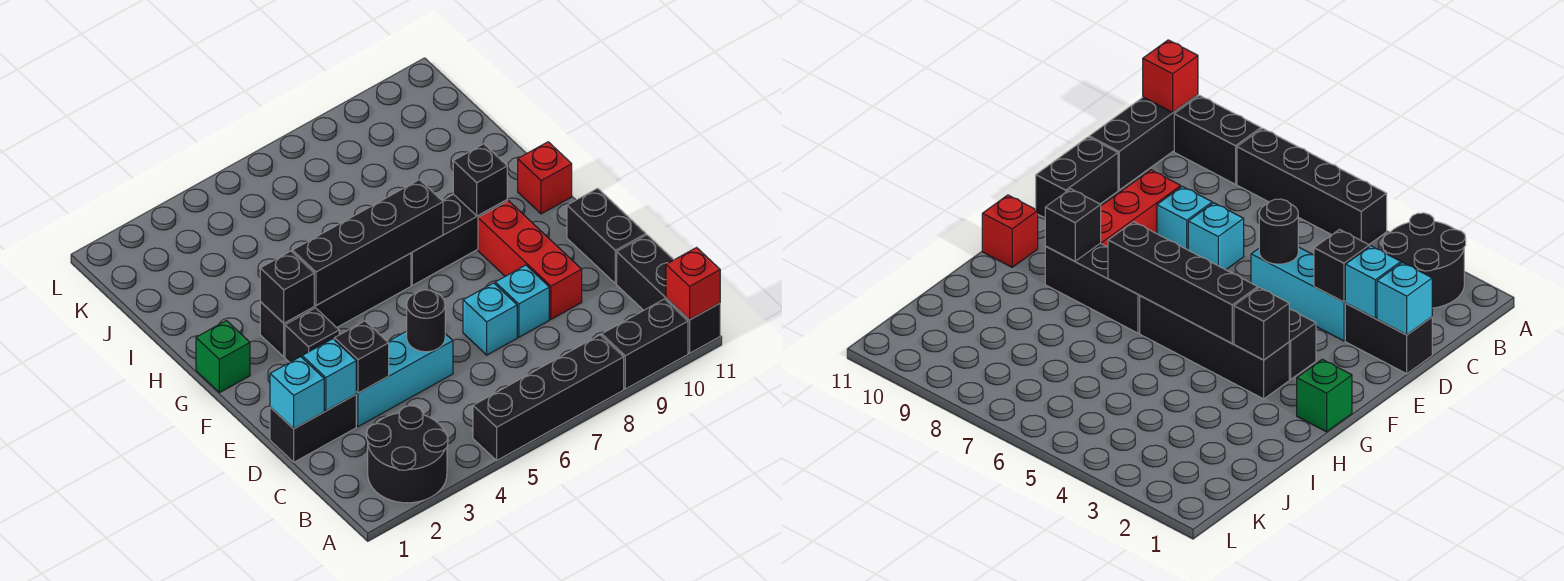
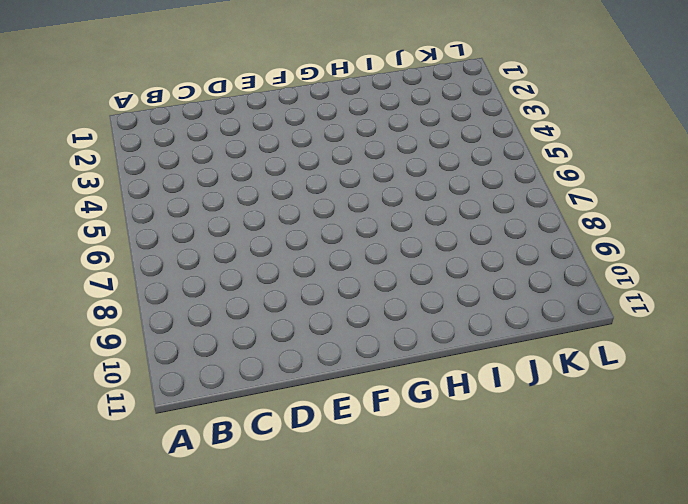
none -> black 2x2 round brick [367,406,448,503]
none -> black 1x4 brick [473,335,624,460]
none -> black 1x2 brick [602,299,688,389]

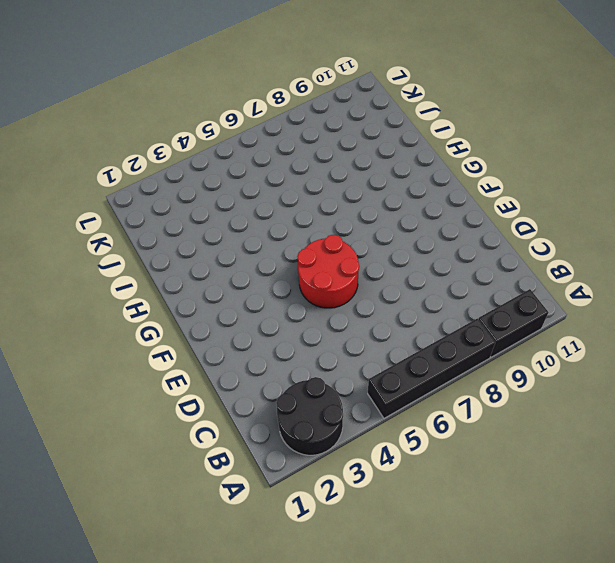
red 2x2 round brick [297,235,359,308] -> none
none -> black 1x3 brick [617,235,720,353]
none -> black 1x2 brick [270,395,356,462]
none -> cyan 1x3 brick [356,331,453,427]

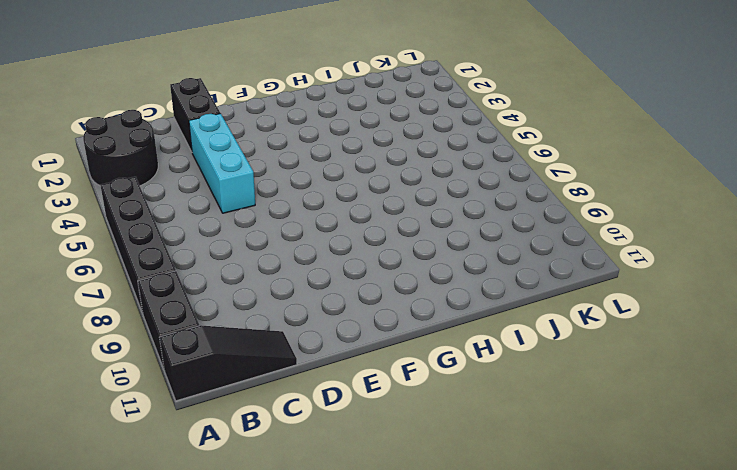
black 1x3 slope [159,325,297,401] -> black 1x3 brick [617,235,720,353]
none -> cyan 1x1 brick [463,283,517,355]
none -> cyan 1x1 brick [495,265,549,337]
none -> red 1x3 brick [478,201,582,319]

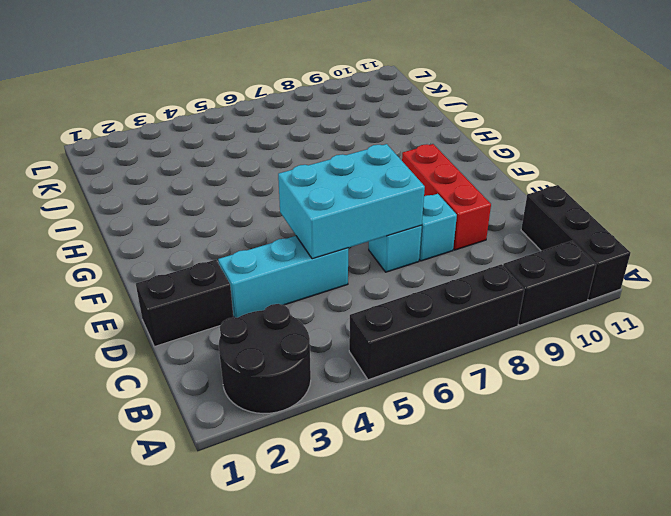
cyan 2x3 brick [278,144,425,259] -> black 1x1 round brick [407,290,445,352]
none -> black 1x2 brick [567,188,646,284]
none -> black 1x1 brick [285,308,339,362]
none -> green 1x1 brick [196,321,250,393]

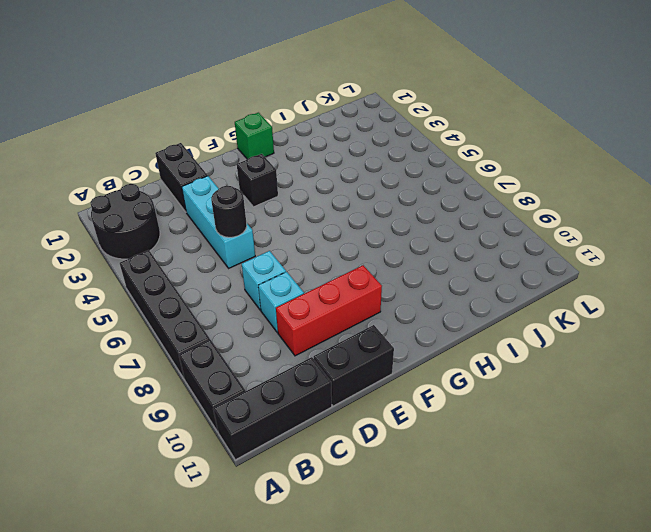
none -> black 1x4 brick [260,253,411,357]
none -> black 1x3 brick [411,194,507,285]
none -> red 1x1 brick [518,142,572,214]

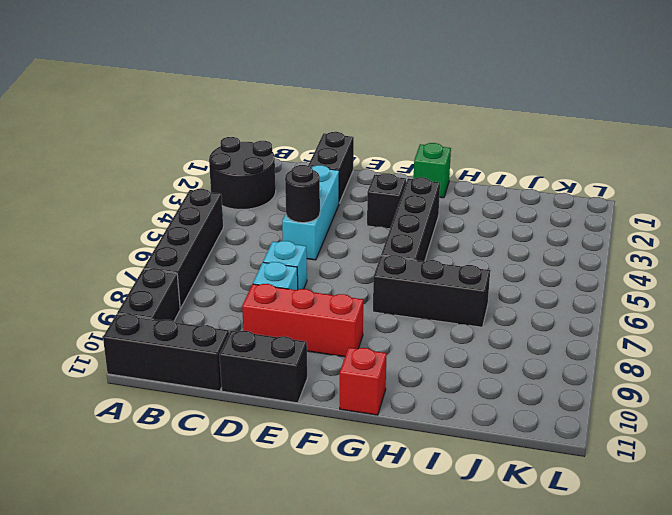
black 1x3 brick [373,255,490,327] -> black 1x3 brick turned to [411,194,507,285]
none -> red 1x1 brick [666,248,720,320]
none -> cyan 1x1 brick [270,357,324,429]
none -> cyan 1x1 brick [302,339,356,411]

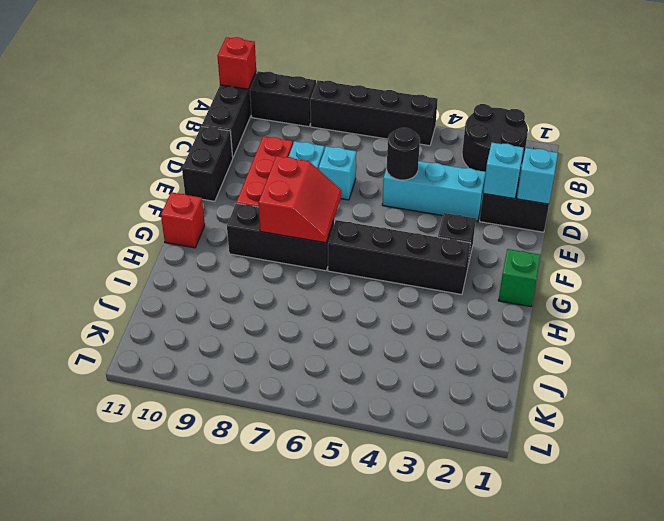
red 2x2 slope [258,156,342,243] -> black 1x4 brick [292,180,443,305]
none -> black 1x1 brick [334,321,389,393]
none -> black 1x1 brick [260,251,314,323]
none -> black 1x1 brick [453,144,507,216]

